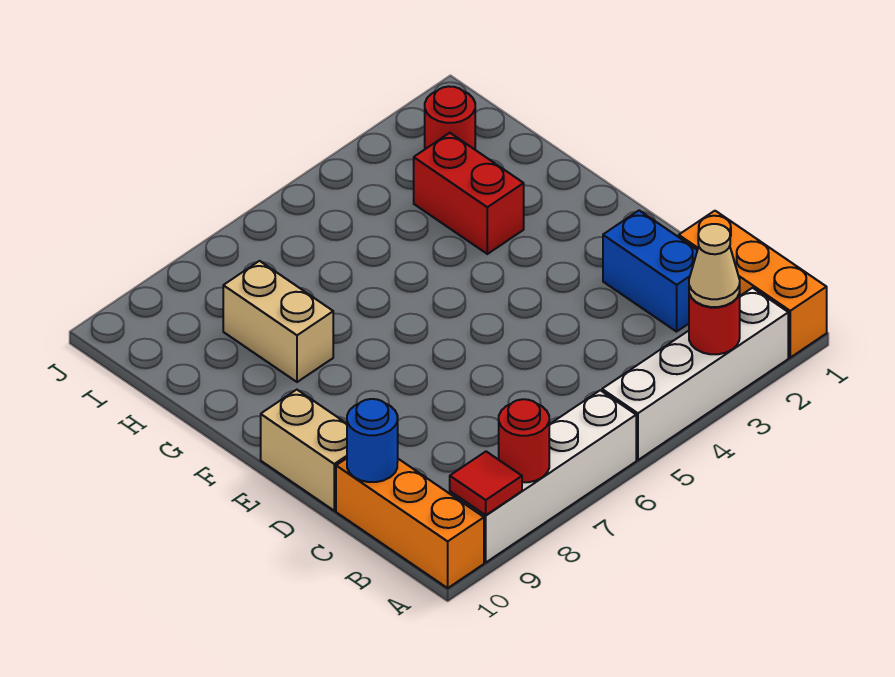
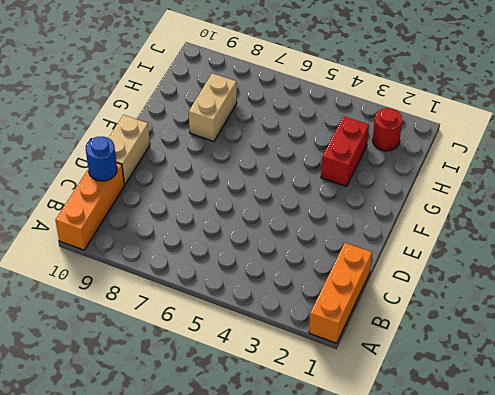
none -> white 1x4 brick [602,288,788,460]
none -> white 1x4 brick [450,390,636,562]
none -> blue 1x2 brick [603,210,697,332]

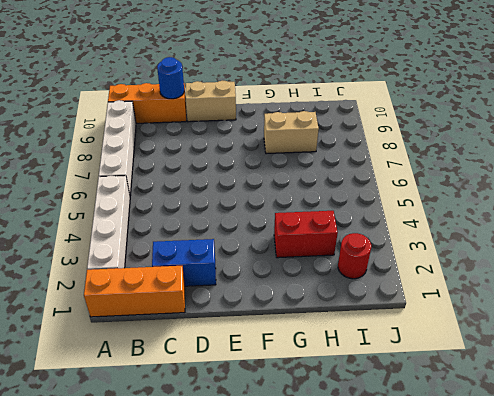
none -> red 1x1 round brick [689,292,740,354]
none -> red 1x1 round brick [499,399,549,482]
none -> red 1x1 tile [450,452,522,515]

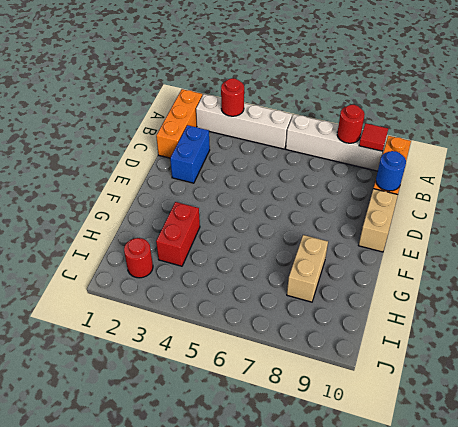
none -> tan 1x1 cone [689,224,740,307]

